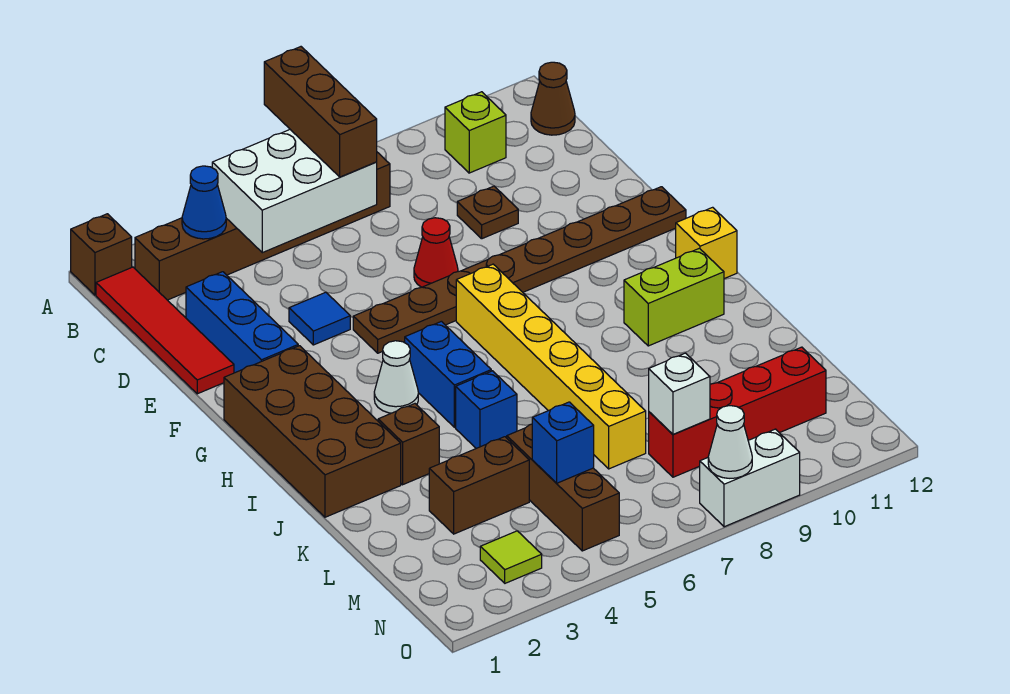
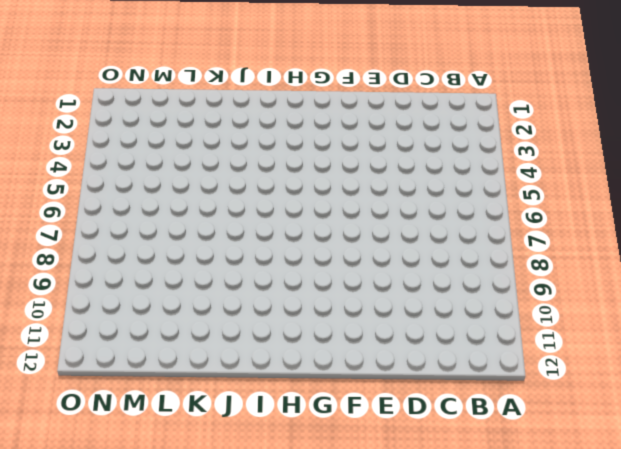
none -> brown 1x1 brick [71,214,132,295]
none -> red 1x4 tile [96,267,234,394]
none -> brown 1x6 brick [135,152,390,300]

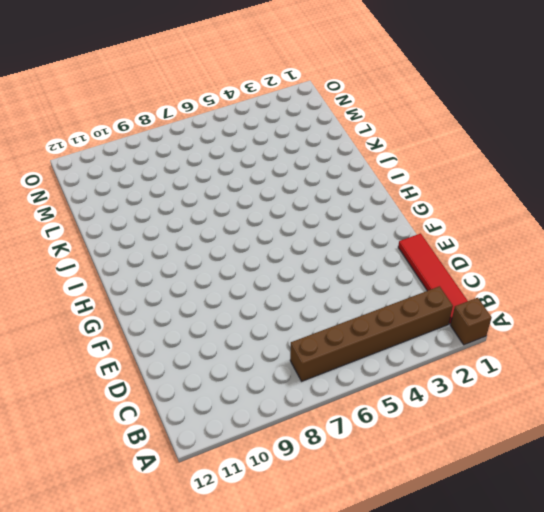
none -> lime 1x1 brick [445,92,506,173]
none -> brown 1x1 cone [531,62,575,135]
none -> blue 1x3 brick [186,272,298,373]

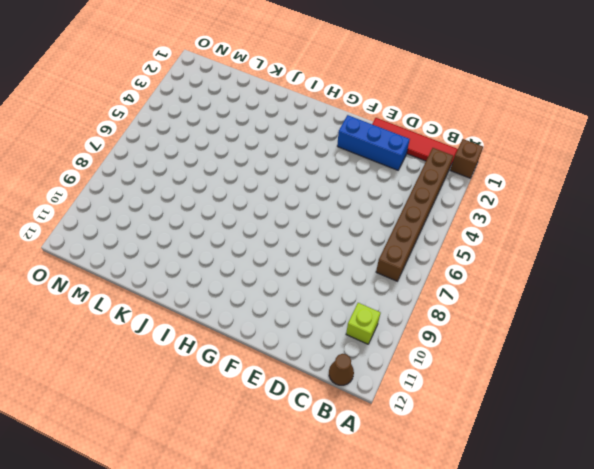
none -> brown 1x1 plate [457,186,518,239]
none -> blue 1x1 tile [289,292,350,345]
none -> red 1x1 cone [414,218,458,287]

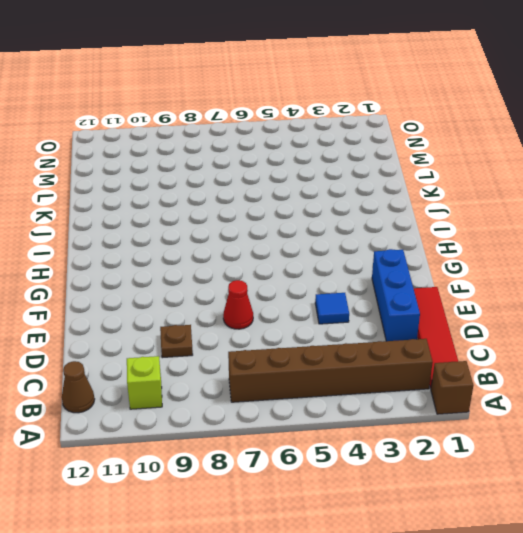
none -> brown 1x8 plate [353,187,686,353]
none -> brown 2x4 brick [224,346,401,517]
none -> yellow 1x6 brick [456,264,646,469]

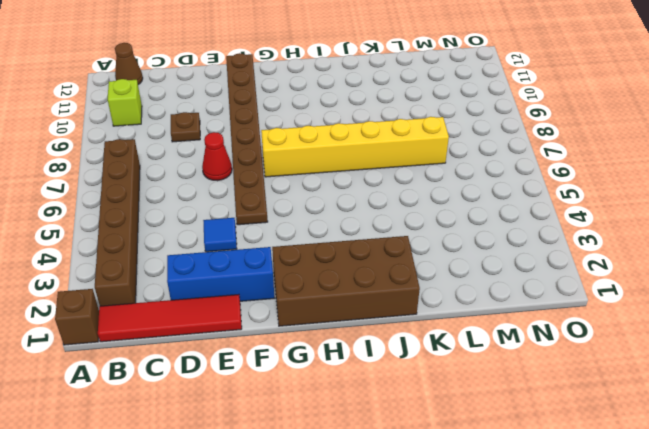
none -> white 1x1 cone [374,341,418,413]
none -> blue 1x2 brick [404,321,491,427]
none -> yellow 1x1 brick [676,207,737,279]

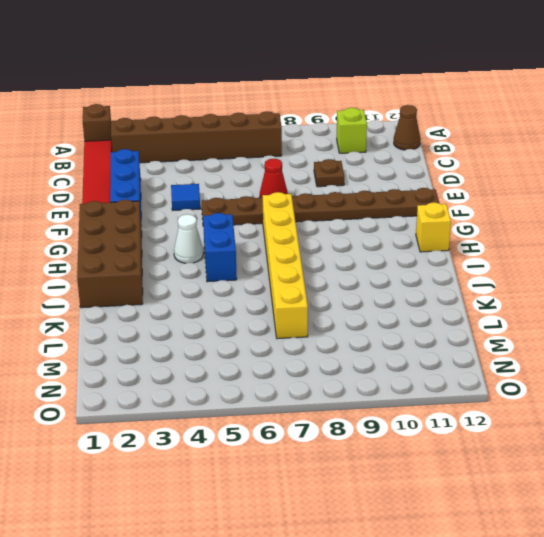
none -> lime 1x2 brick [624,248,724,346]
none -> brown 1x1 brick [378,404,439,485]
none -> blue 1x1 brick [456,371,517,448]

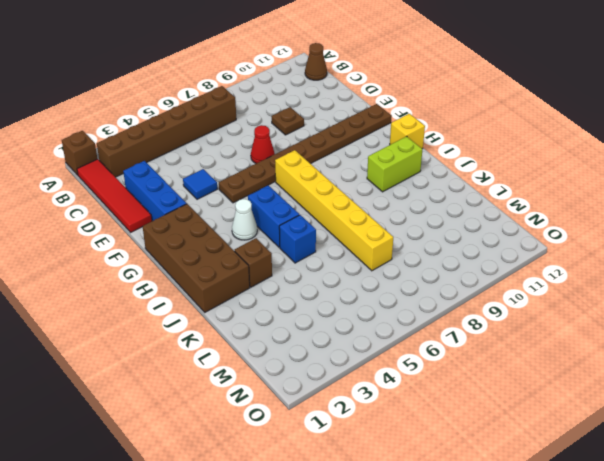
none -> lime 1x1 brick [445,92,506,173]
none -> brown 1x2 brick [429,437,529,534]
none -> brown 1x3 brick [507,424,619,551]

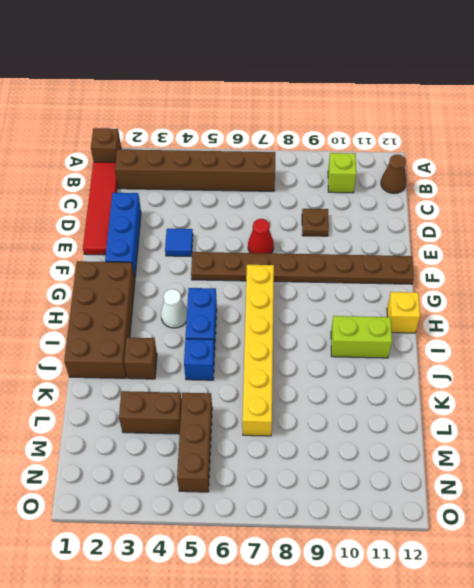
none -> red 1x4 brick [649,347,826,477]
none -> lime 1x1 tile [480,531,542,583]
none -> white 1x2 brick [700,429,800,527]

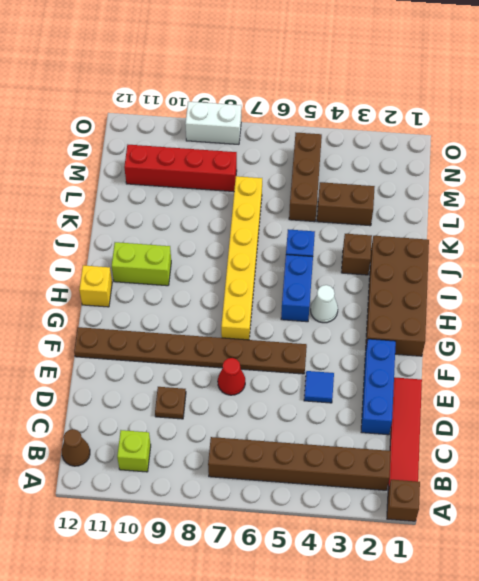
none -> lime 1x1 tile [480,531,542,583]
none -> blue 1x1 cone [182,166,226,239]
none -> white 2x3 brick [212,130,377,253]

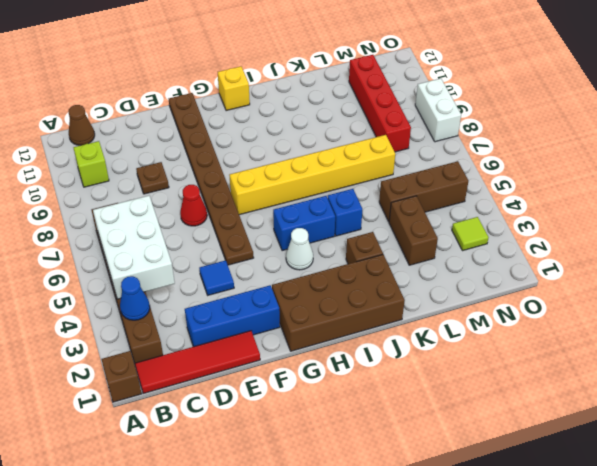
none -> lime 1x2 brick [624,248,724,346]
none -> blue 1x1 brick [532,402,594,483]
none -> white 1x1 brick [649,353,710,434]

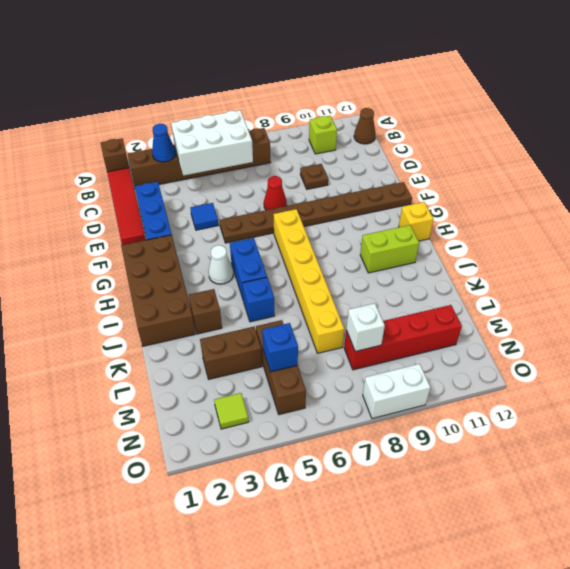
none -> white 1x1 cone [708,406,752,478]
none -> brown 1x3 brick [264,47,377,177]

